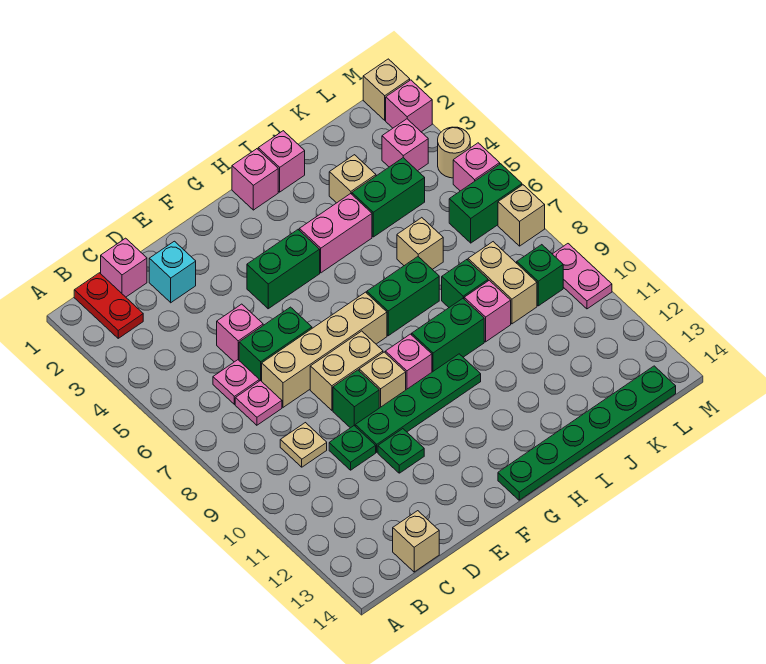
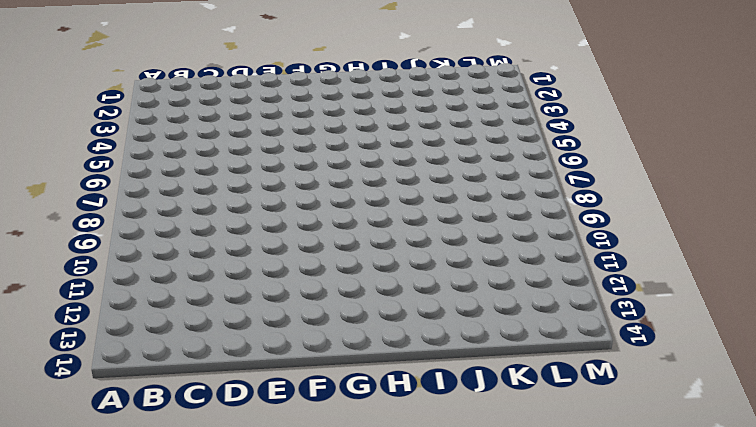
none -> red 1x2 plate [74,273,143,338]
none -> pink 1x1 brick [101,238,147,297]
none -> pink 1x1 plate [213,360,259,404]
none -> pink 1x1 plate [235,380,282,425]

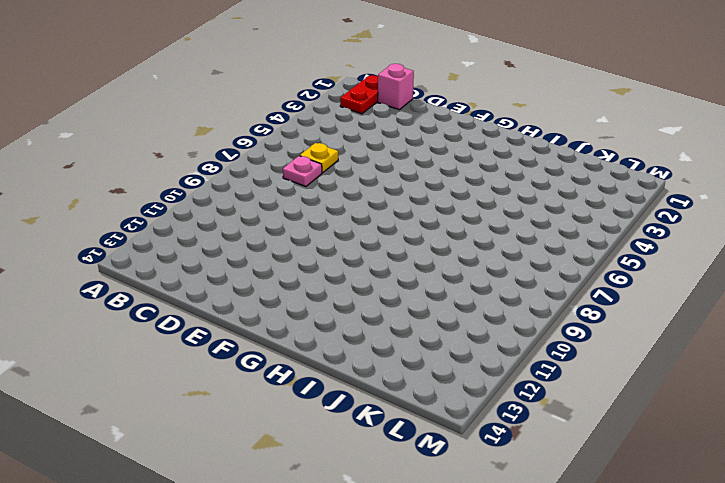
yellow 1x1 plate [300,143,338,173] -> pink 1x1 plate [213,360,259,404]
none -> tan 1x1 plate [280,423,327,467]
none -> tan 1x1 brick [393,511,439,572]
none -> cyan 1x1 brick [149,241,196,303]
none -> pink 1x1 brick [217,304,263,362]

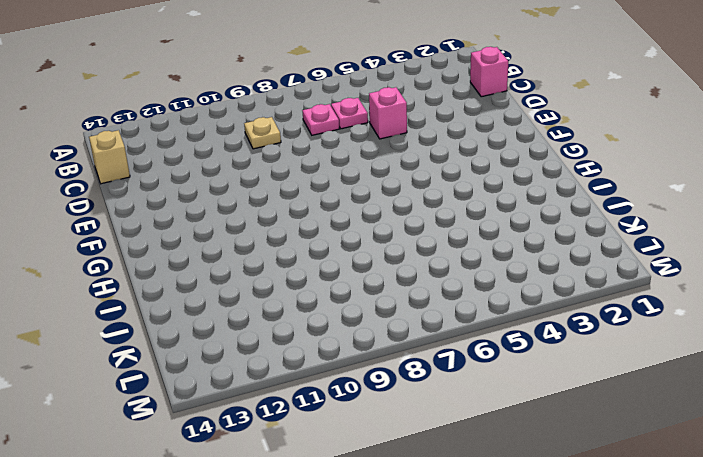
none -> red 1x2 plate [74,273,143,338]
none -> cyan 1x1 brick [149,241,196,303]
none -> green 1x2 brick [239,307,312,381]
none -> tan 1x4 brick [262,292,387,407]

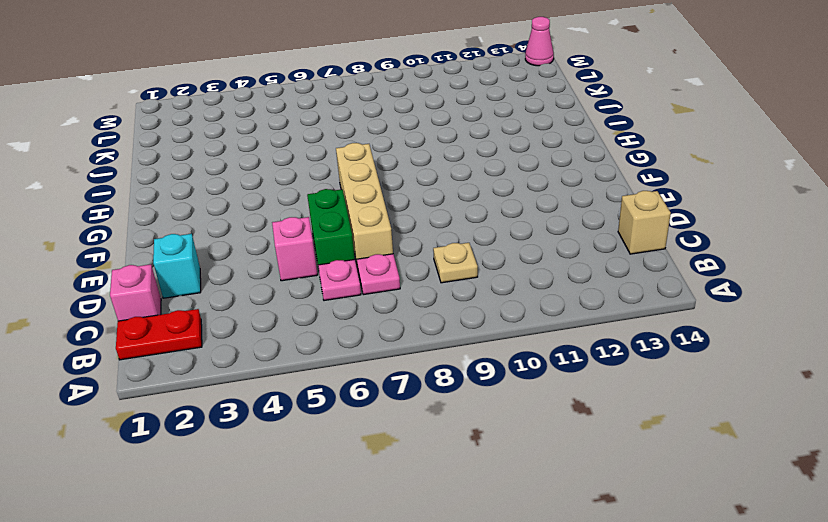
pink 1x1 cone [525,17,554,66] -> none
none -> green 1x1 plate [329,426,376,470]
none -> tan 1x2 brick [310,331,383,410]
none -> green 1x1 brick [333,370,379,428]
none -> green 1x4 plate [355,354,481,452]

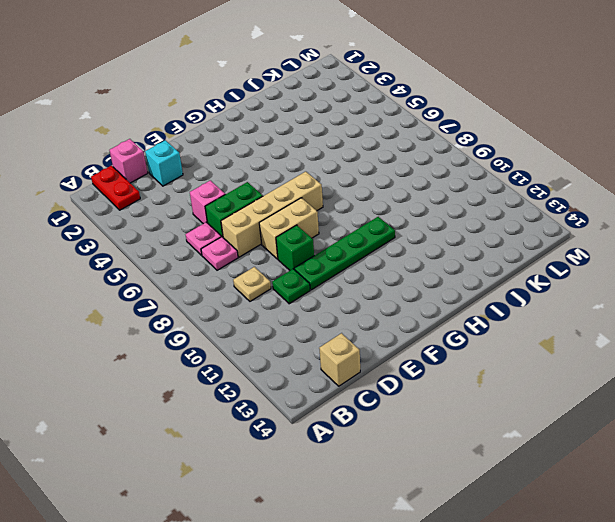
none -> green 1x1 plate [378,429,424,473]
none -> green 1x2 brick [247,230,320,309]
none -> tan 1x1 brick [359,352,406,408]
none -> pink 1x1 brick [385,334,432,390]

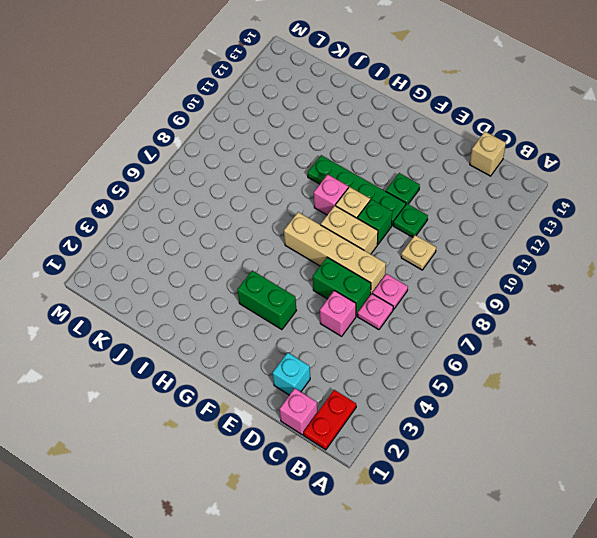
none -> green 1x6 plate [498,366,676,500]
none -> pink 1x1 brick [232,149,278,210]
none -> pink 1x2 brick [299,194,372,273]
none -> green 1x2 brick [367,257,439,336]

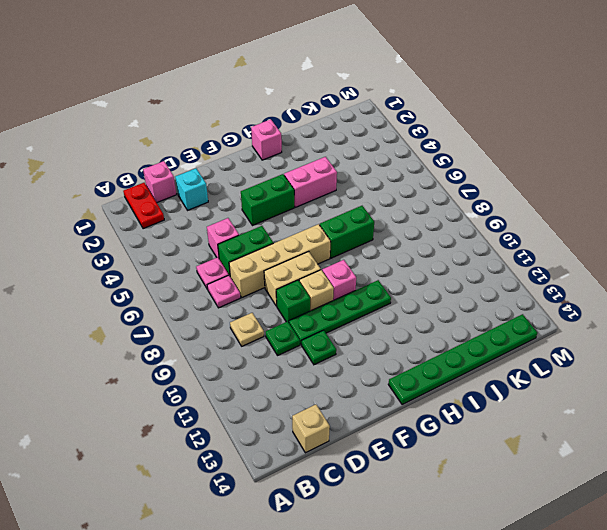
none -> green 1x2 brick [412,299,484,372]
none -> pink 1x1 brick [258,131,305,192]
none -> tan 1x1 brick [329,155,376,203]
none -> green 1x2 brick [352,158,425,237]

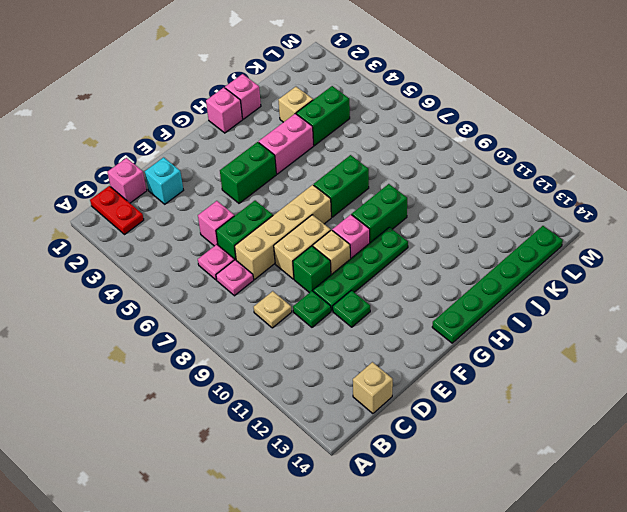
none -> tan 1x1 brick [397,218,443,269]
none -> green 1x1 brick [442,260,488,307]
none -> pink 1x1 brick [464,280,511,342]
none -> tan 1x2 brick [468,242,537,324]

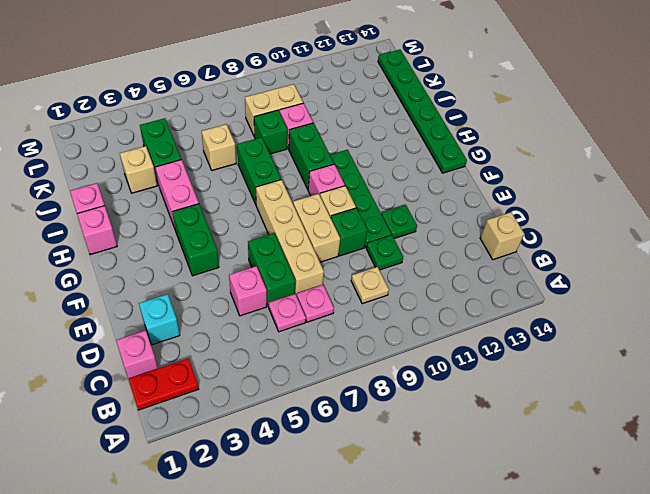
none -> pink 1x1 brick [382,119,428,171]
none -> green 1x2 brick [449,164,522,243]
none -> green 1x1 brick [517,245,563,306]
none -> tan 1x1 brick [363,59,410,120]

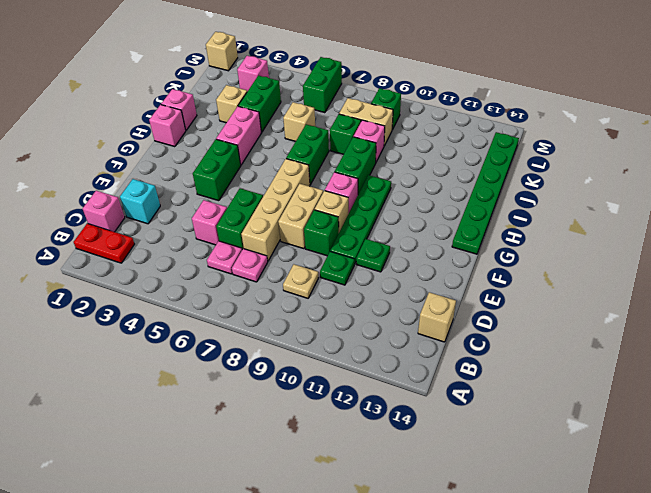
none -> pink 1x1 brick [386,80,432,132]
none -> tan 1x1 round brick [438,127,470,178]
none -> pink 1x1 brick [453,143,500,191]
none -> tan 1x1 brick [498,185,545,246]

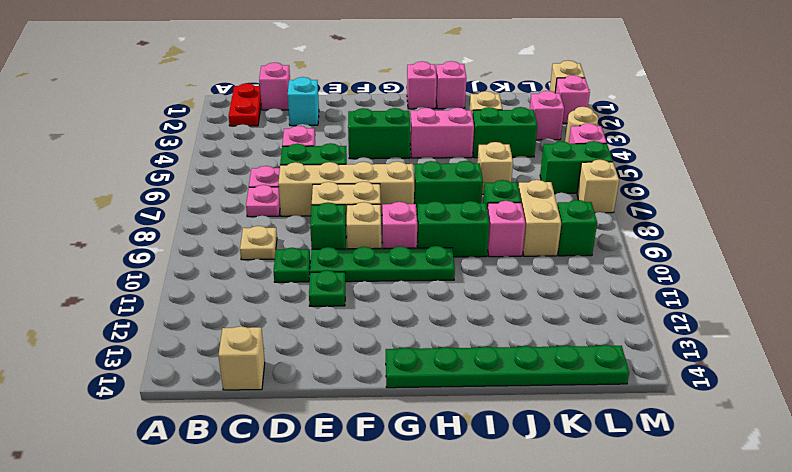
none -> pink 1x2 plate [553,244,612,309]

